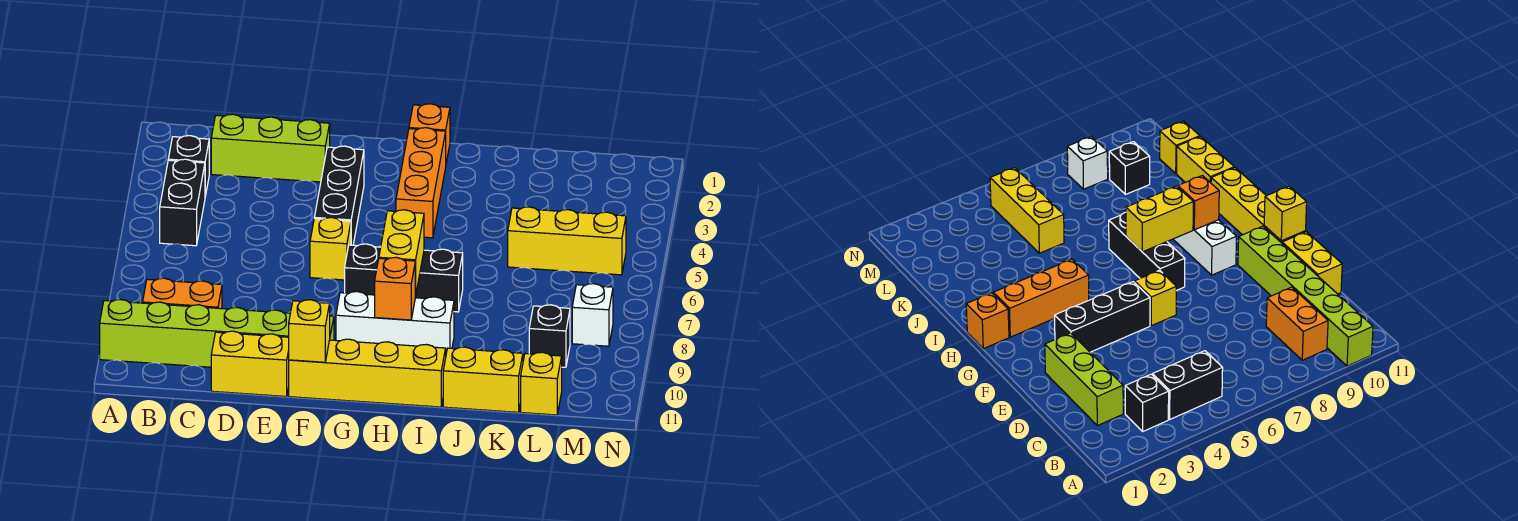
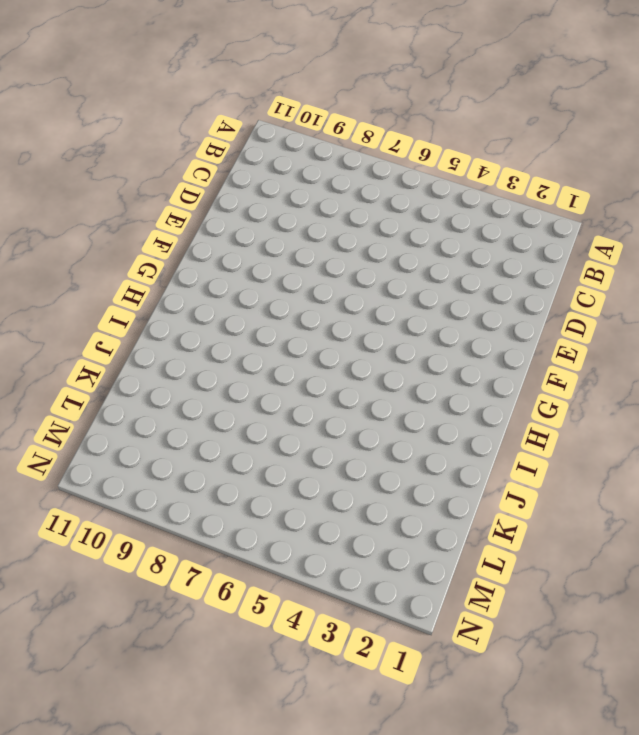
none -> lime 1x6 brick [100,300,334,367]
none -> black 1x1 brick [168,136,209,196]
none -> black 1x2 brick [160,159,205,246]

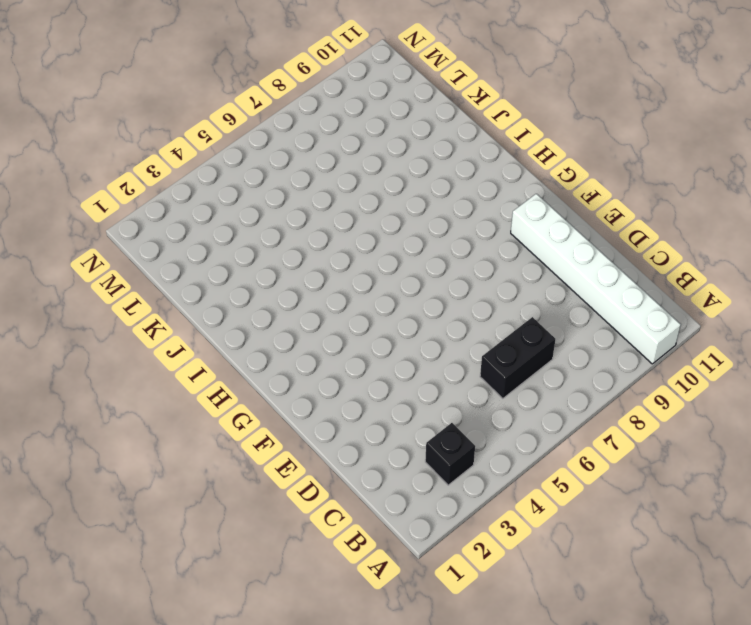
white 1x6 brick [511,194,681,364] -> lime 1x6 brick [100,300,334,367]
black 1x2 brick [480,317,555,399] -> black 1x2 brick moved to [160,159,205,246]
none -> orange 1x2 brick [143,278,222,309]
none -> lime 1x3 brick [211,114,330,182]
none -> yellow 1x2 brick [211,331,289,396]

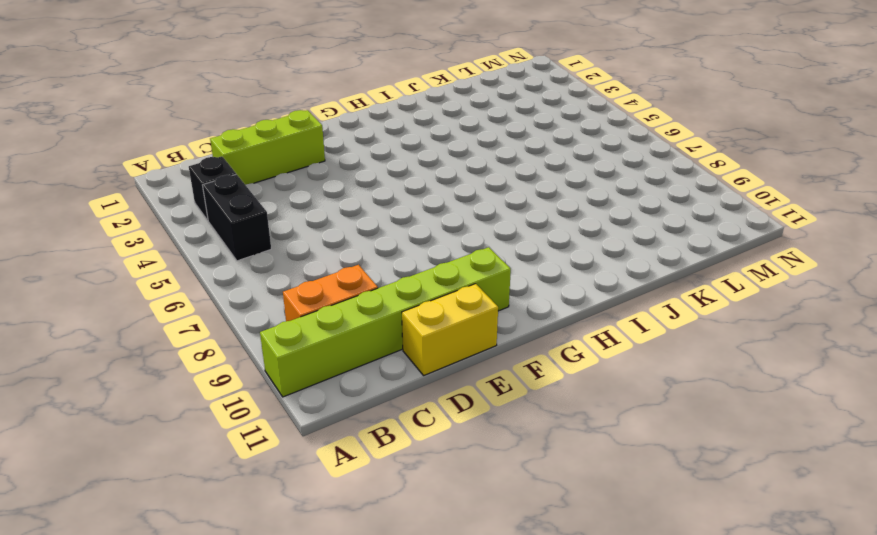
none -> black 1x3 brick [314,146,364,245]
none -> yellow 1x1 brick [310,218,351,280]
none -> yellow 1x4 brick [289,339,446,407]

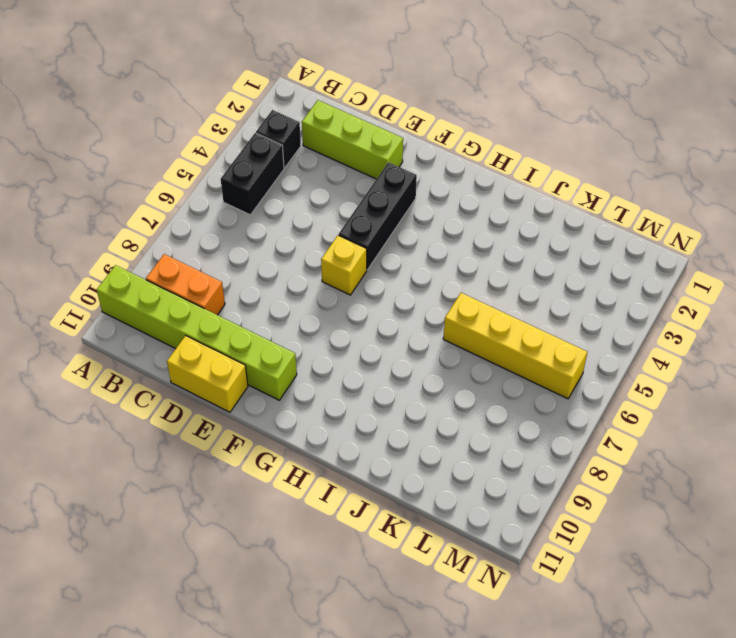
yellow 1x4 brick [443,293,587,399] -> yellow 1x4 brick moved to [289,339,446,407]
none -> black 1x3 brick [345,244,463,312]
none -> white 1x3 brick [336,292,454,353]
none -> orange 1x1 brick [409,104,450,163]

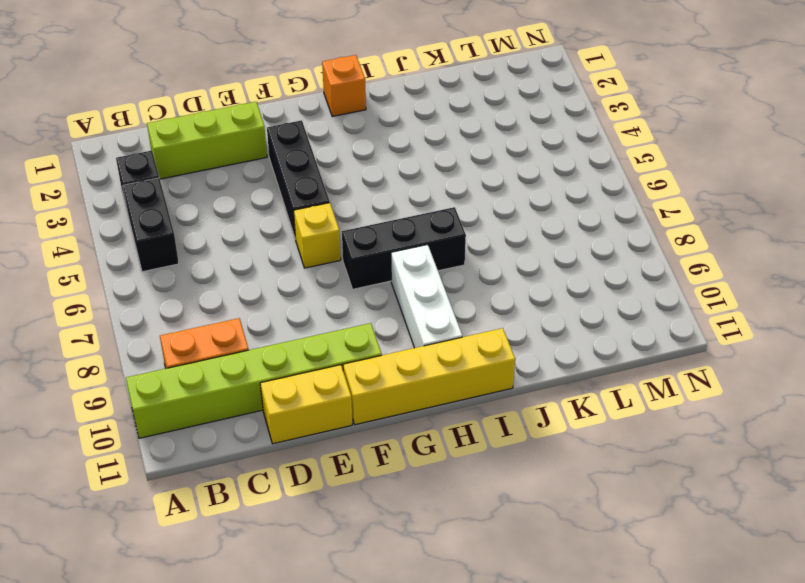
white 1x3 brick [391,245,462,348] -> white 1x3 brick turned to [336,292,454,353]
none -> orange 1x3 brick [396,128,446,238]
none -> yellow 1x2 brick [443,347,523,412]
none -> yellow 1x3 brick [508,207,626,275]

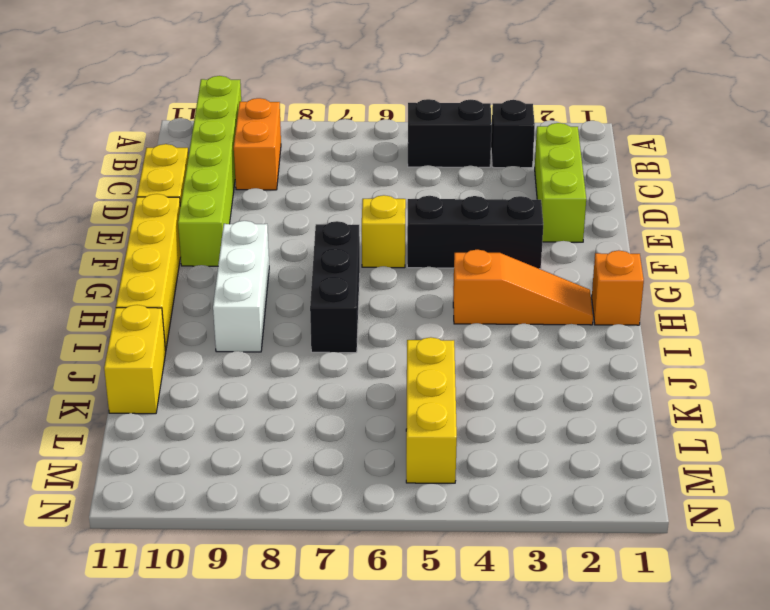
orange 1x3 slope [453,250,593,325] -> orange 1x3 brick [396,128,446,238]
none -> black 1x1 brick [529,305,570,367]
none -> yellow 1x1 brick [521,352,562,415]
none -> white 1x1 brick [572,284,613,346]

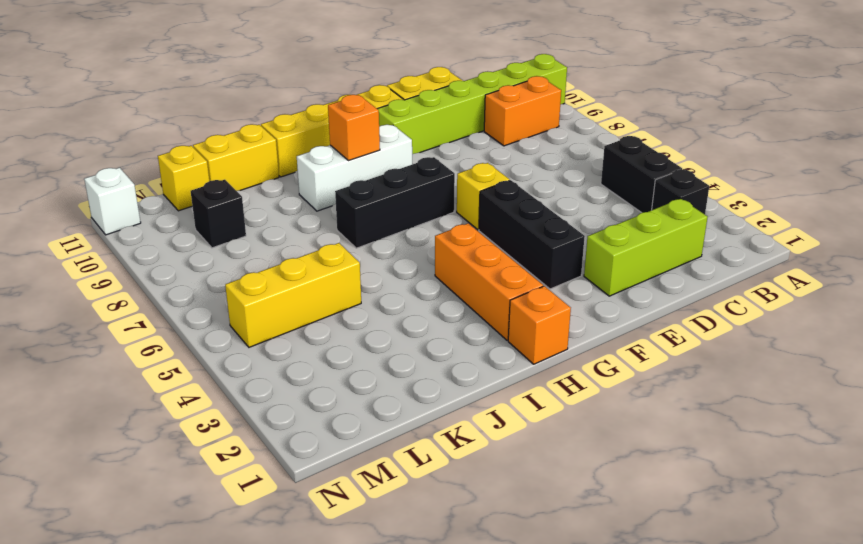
white 1x1 brick [84,168,141,235] -> white 1x1 brick moved to [572,284,613,346]
none -> yellow 1x1 brick [289,300,330,362]
none -> yellow 1x2 brick [379,210,424,296]

